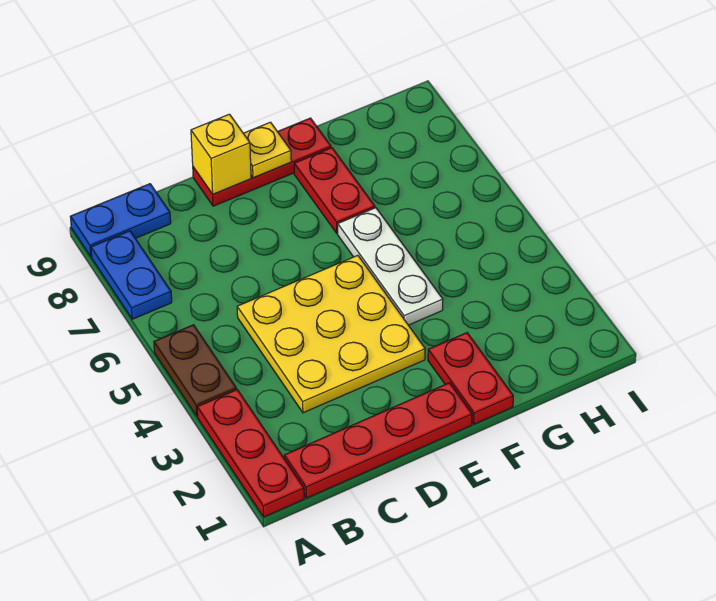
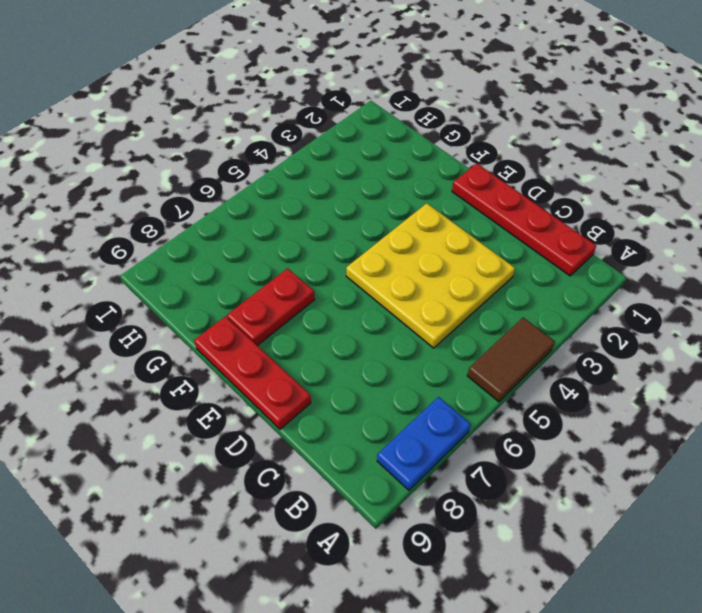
brown 1x2 tile [467,318,555,402] -> brown 1x2 plate [154,325,236,416]
none -> red 1x3 plate [197,390,304,517]
none -> blue 1x2 plate [70,184,171,257]
none -> red 1x2 plate [428,333,513,424]

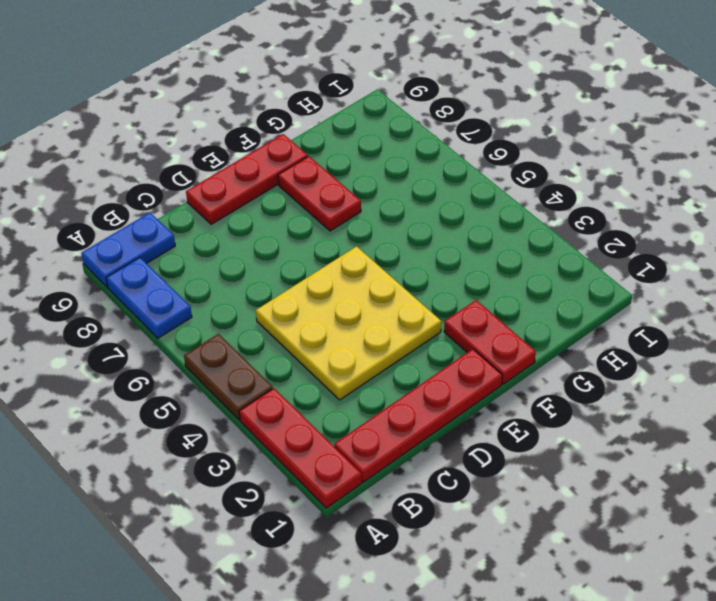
none -> white 1x3 plate [338,208,443,325]
none -> yellow 1x1 brick [191,114,251,194]
none -> yellow 1x1 plate [243,122,291,178]

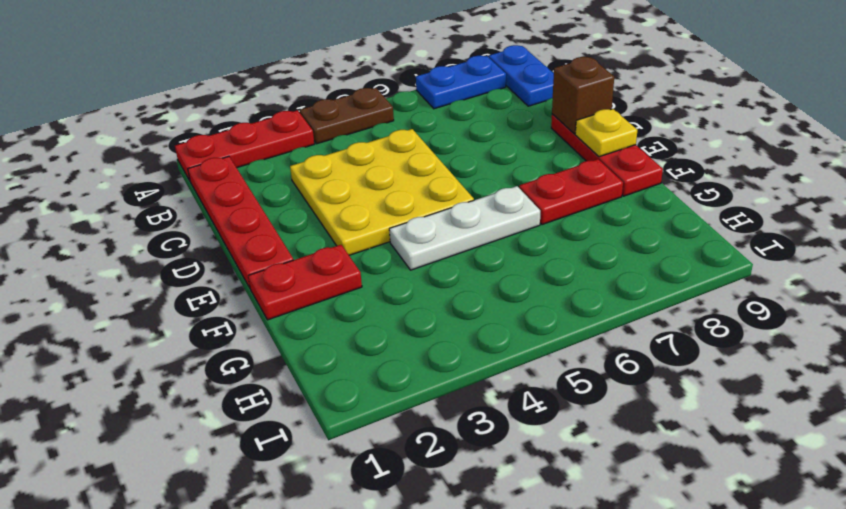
brown 1x1 brick [552,57,614,134] -> yellow 1x1 brick [191,114,251,194]

